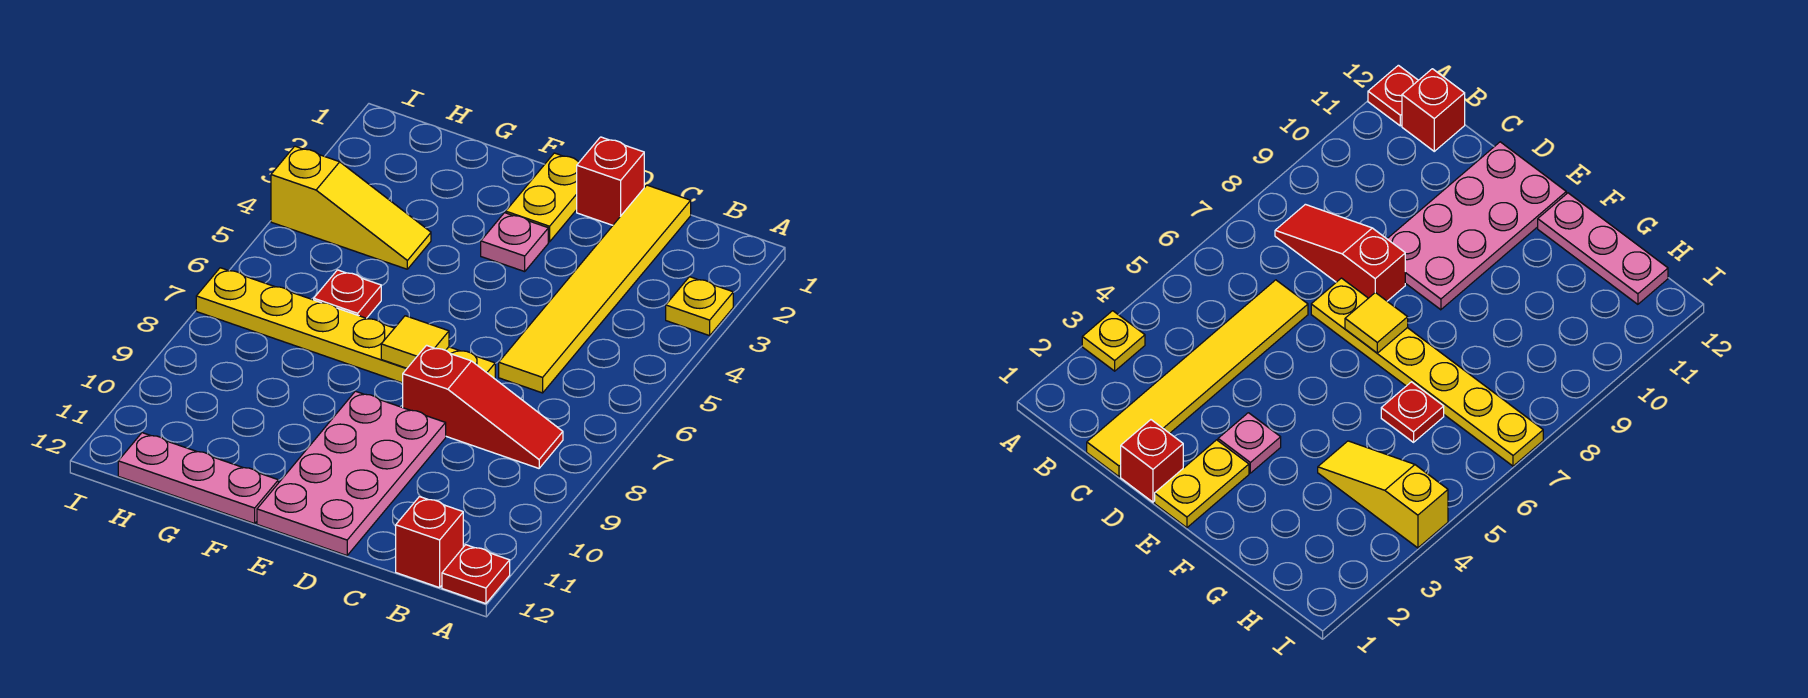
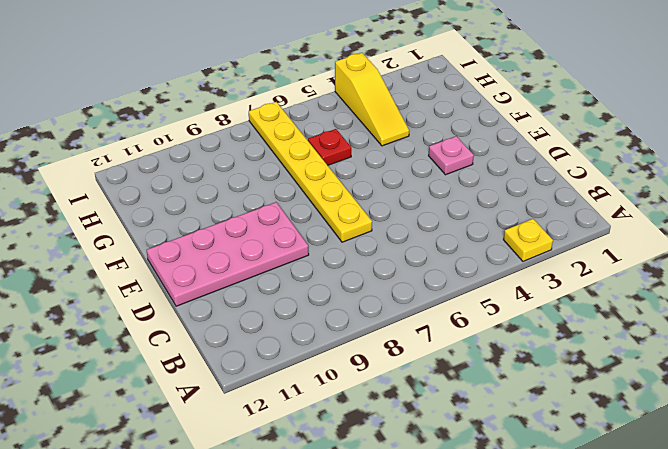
none -> red 1x1 plate [442,545,510,604]
none -> red 1x3 slope [403,345,563,468]
none -> red 1x1 brick [396,497,463,588]

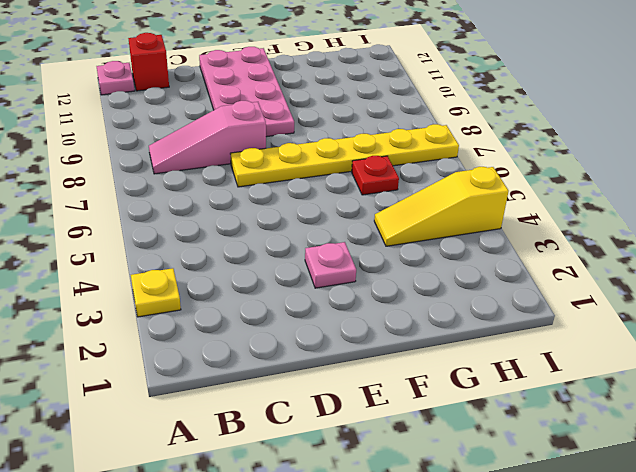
pink 1x1 plate [97,61,134,95] -> red 1x1 plate [442,545,510,604]
pink 1x3 slope [149,101,266,174] -> red 1x3 slope [403,345,563,468]
none -> yellow 1x6 tile [499,185,691,393]
none -> red 1x1 brick [577,137,644,225]
none -> yellow 1x2 plate [506,153,579,242]

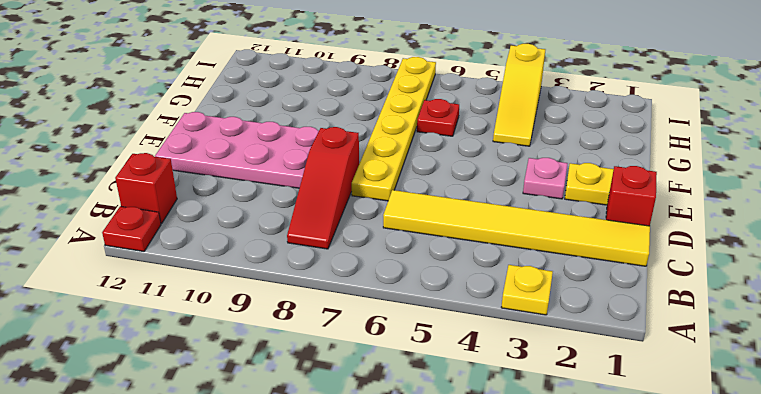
none -> pink 1x3 plate [118,433,278,524]
none -> yellow 1x1 tile [381,316,449,368]

